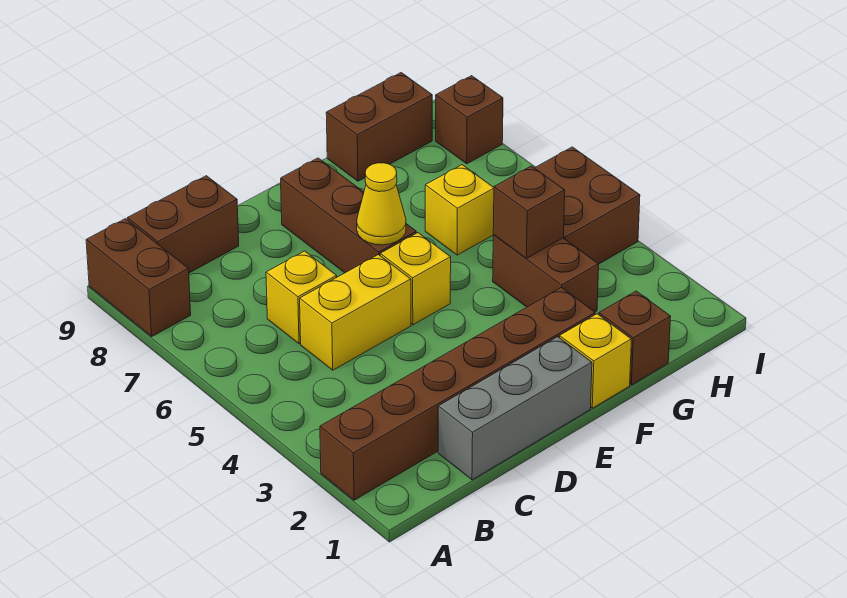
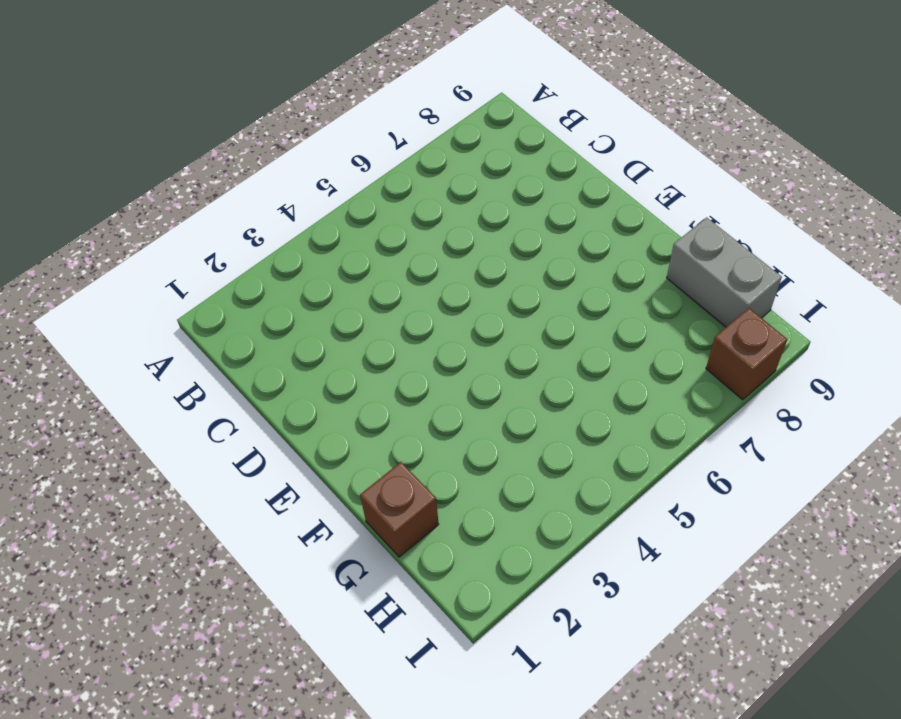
grey 1x2 brick [667,217,782,327] -> brown 1x2 brick [326,73,432,181]
none -> brown 1x6 brick [320,287,595,500]
none -> brown 1x2 brick [86,219,191,336]
none -> brown 1x2 brick [127,176,239,273]

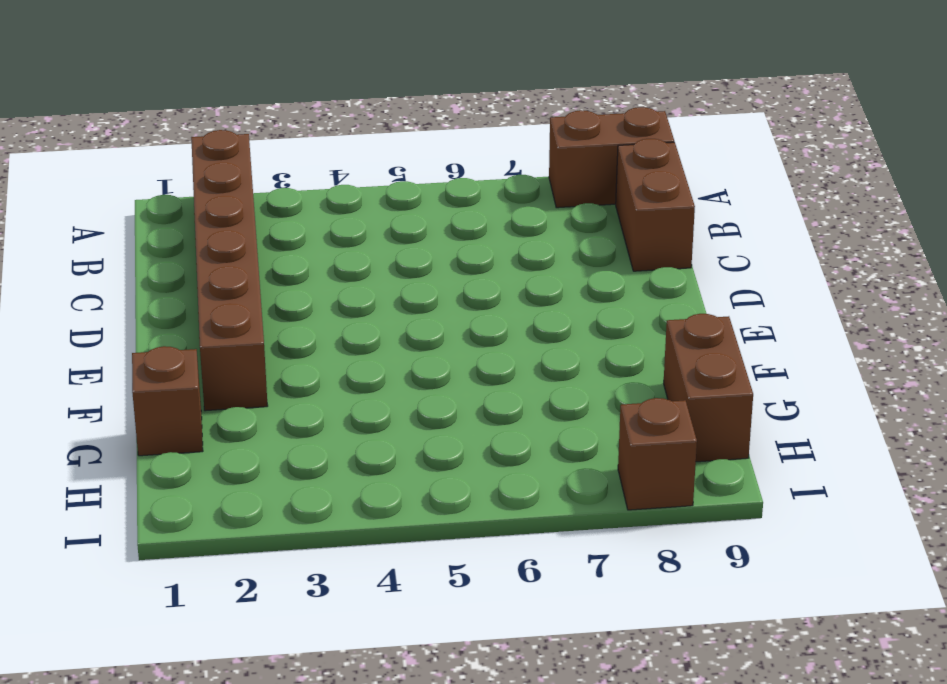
none -> grey 1x3 brick [438,337,592,480]
none -> yellow 1x2 brick [300,255,411,370]
none -> yellow 1x1 brick [266,251,337,344]

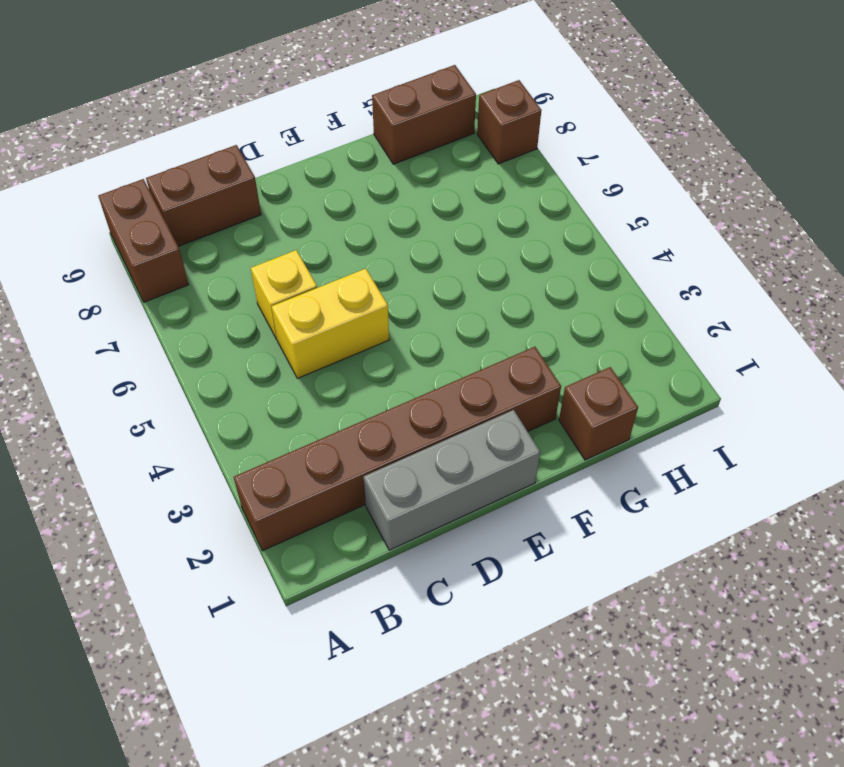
none -> yellow 1x1 brick [380,233,451,325]
none -> brown 1x3 brick [281,158,416,273]
none -> yellow 1x1 brick [559,314,631,408]

